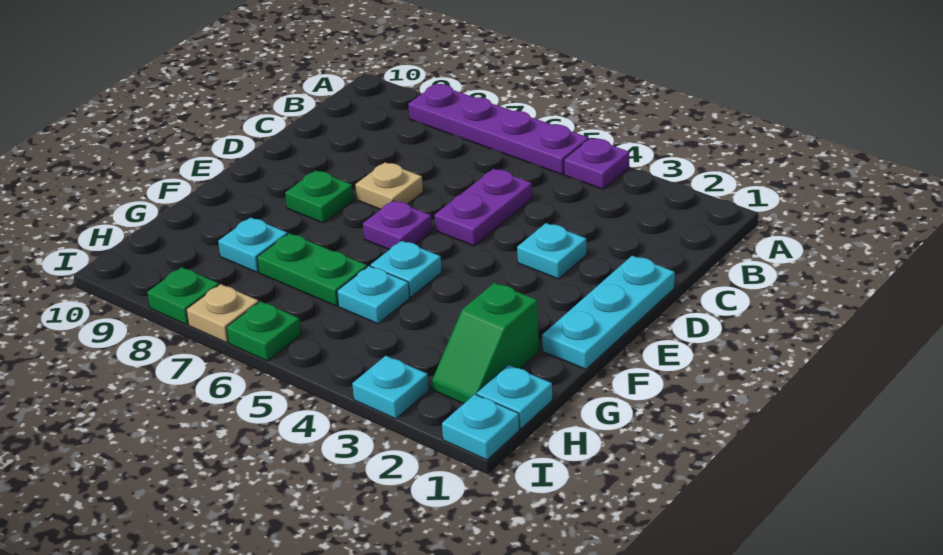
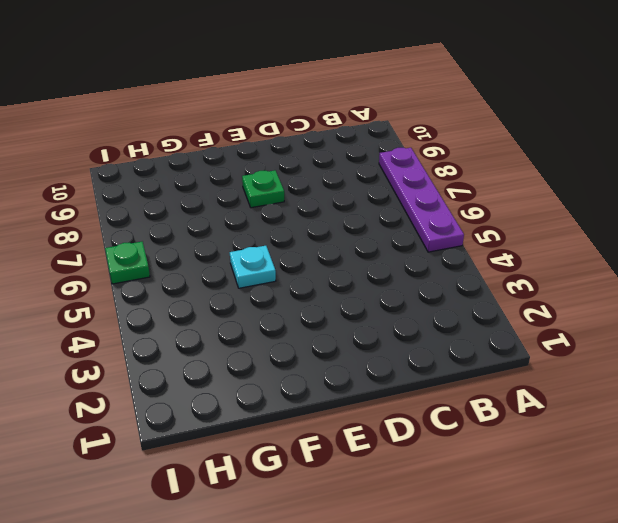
none -> purple 1x1 plate [564,138,629,189]
none -> purple 1x2 plate [434,169,532,246]
none -> cyan 1x3 plate [542,256,675,369]

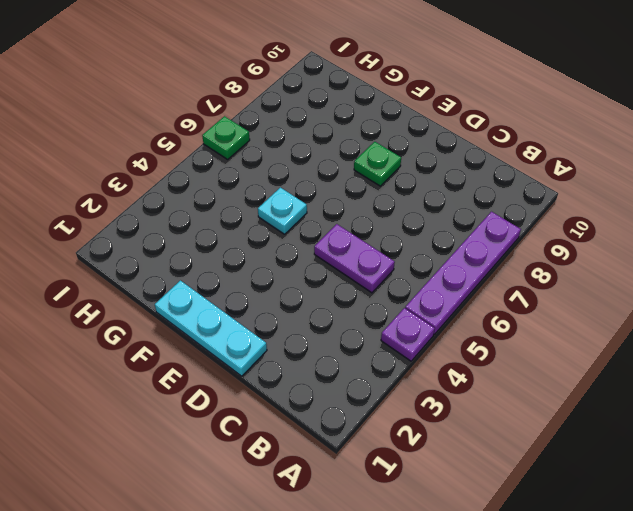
none -> cyan 1x1 plate [517,223,587,279]
none -> tan 1x1 plate [355,162,423,209]
none -> purple 1x1 plate [363,201,432,250]

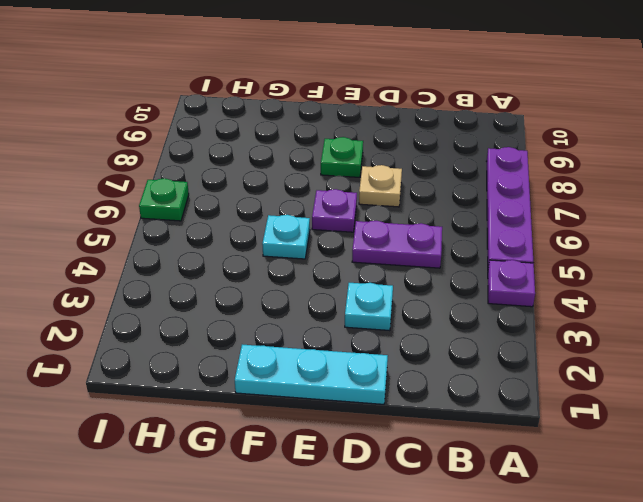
none -> green 1x2 slope [432,283,539,404]
none -> cyan 1x1 plate [337,266,410,324]
none -> green 1x2 plate [257,233,367,306]

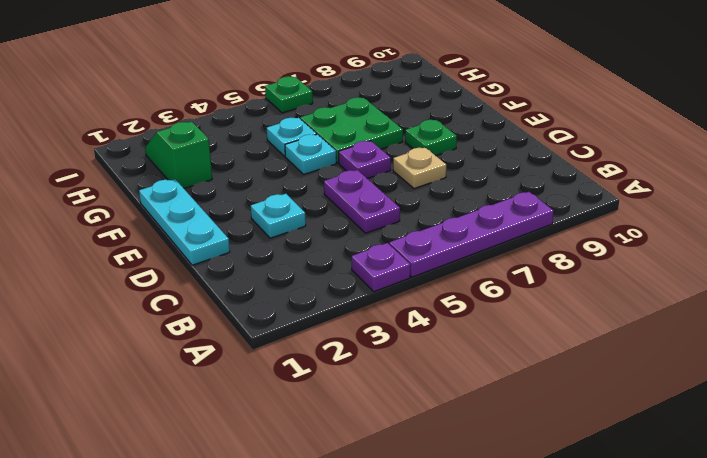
green 2x2 plate [300,97,403,163] -> green 1x2 plate [257,233,367,306]
none -> cyan 1x1 plate [218,217,287,272]
none -> cyan 1x1 plate [476,365,552,429]
none -> cyan 1x1 plate [442,394,519,460]

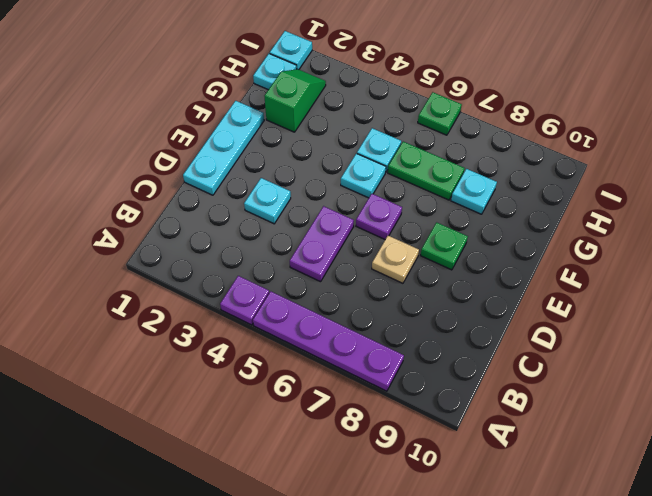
none -> cyan 1x1 plate [352,356,429,419]
none -> tan 1x1 plate [186,284,259,343]
none -> green 1x1 plate [147,267,219,325]

